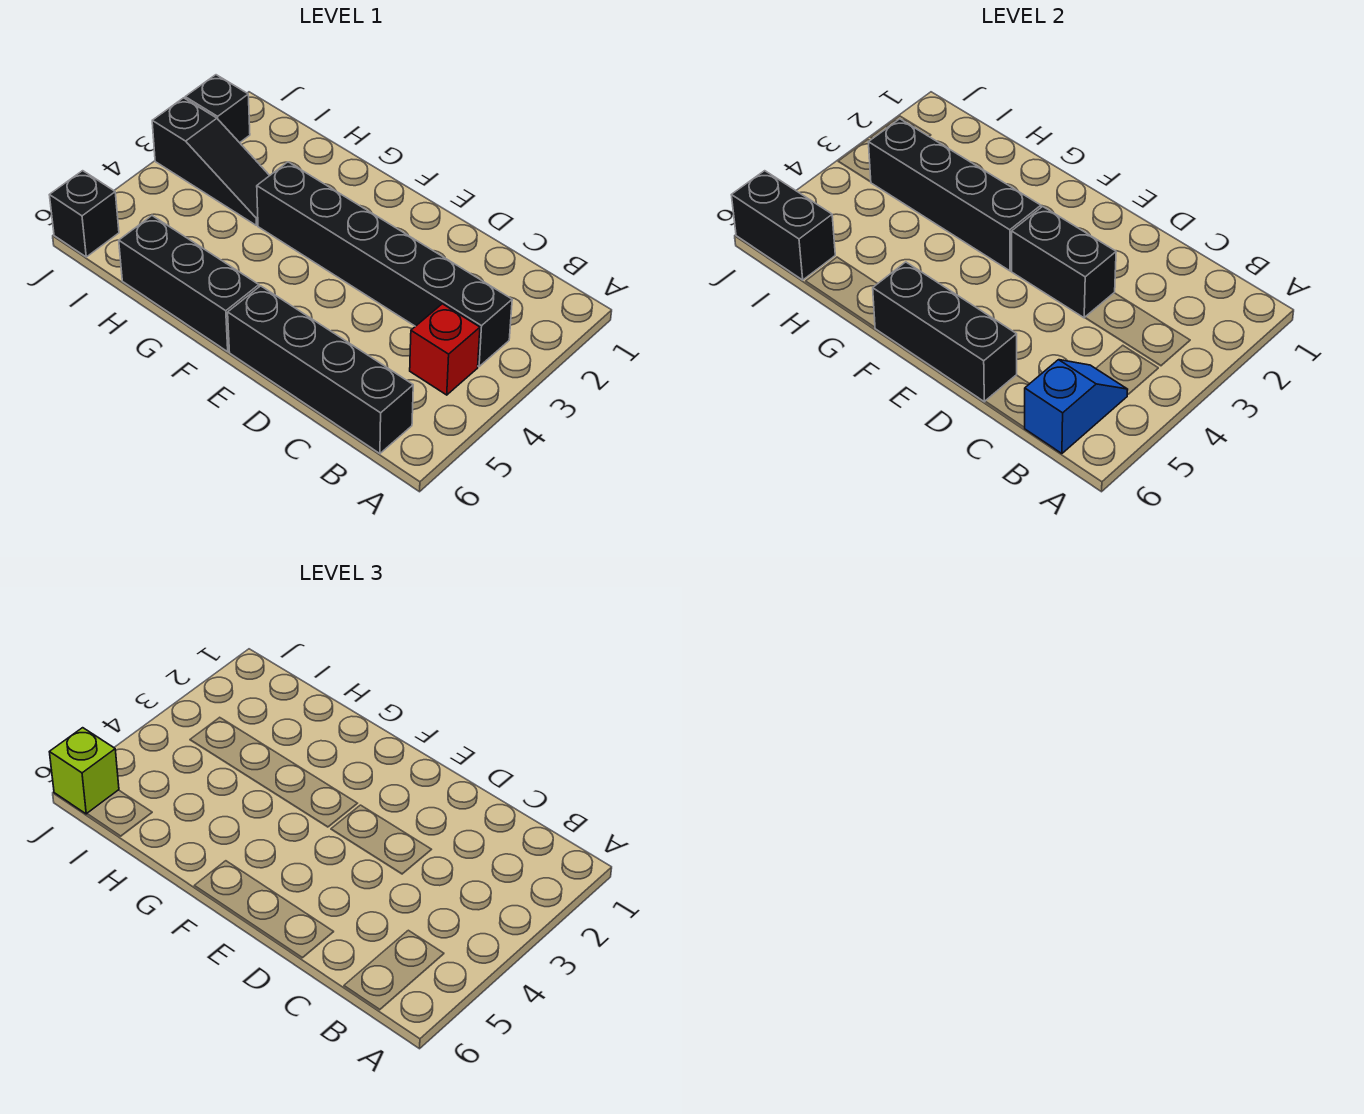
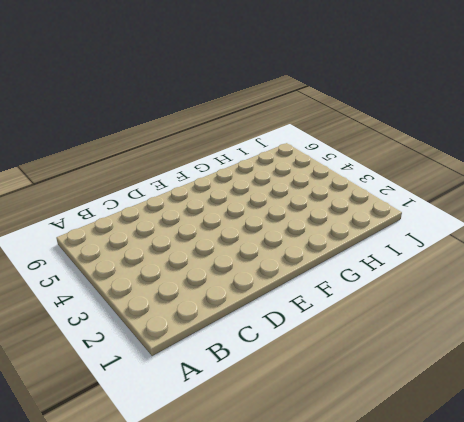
none -> black 1x6 brick [257,162,512,366]
none -> red 1x1 brick [410,304,480,395]
none -> black 1x4 brick [228,286,413,454]

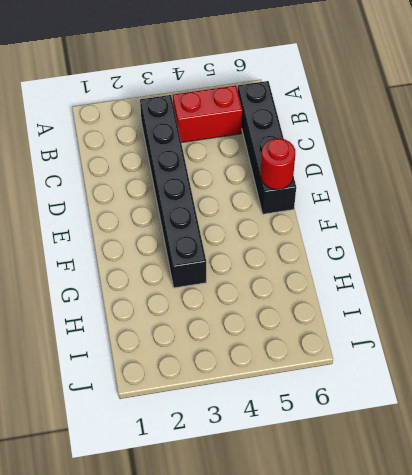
red 1x2 brick [173,86,242,143] -> red 1x1 brick [410,304,480,395]
red 1x1 round brick [261,138,295,189] -> black 1x3 brick [873,262,1017,402]
none -> black 1x3 brick [119,216,259,352]
none -> black 1x3 slope [152,98,270,225]
none -> black 1x1 brick [185,75,250,143]

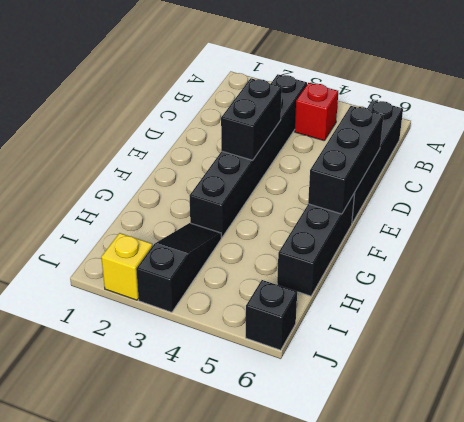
yellow 1x1 brick [101,233,152,300] -> black 1x1 brick [185,75,250,143]
none -> blue 1x2 slope [1025,360,1128,454]
none -> black 1x4 brick [869,119,1041,271]
none -> black 1x2 brick [732,171,835,280]

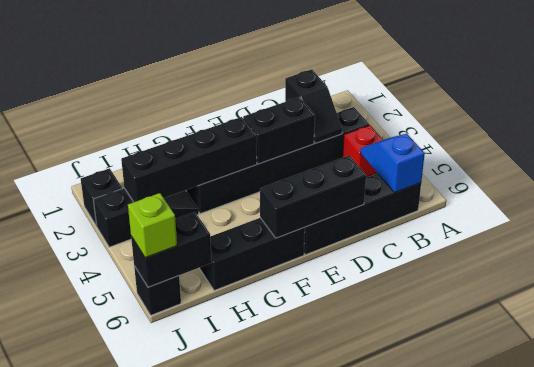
black 1x2 slope [285,69,342,143] -> none

